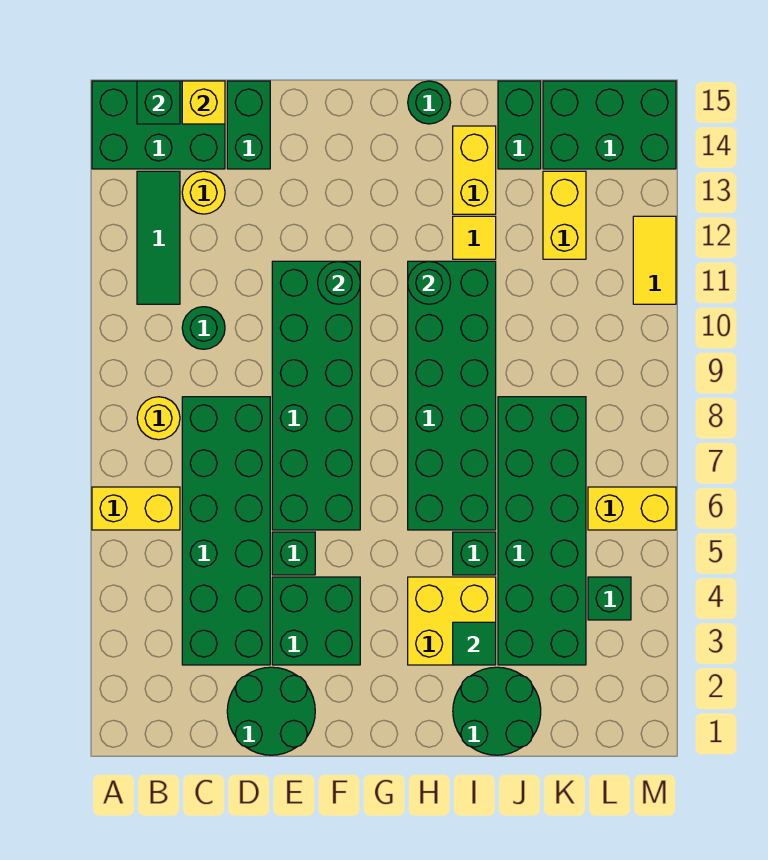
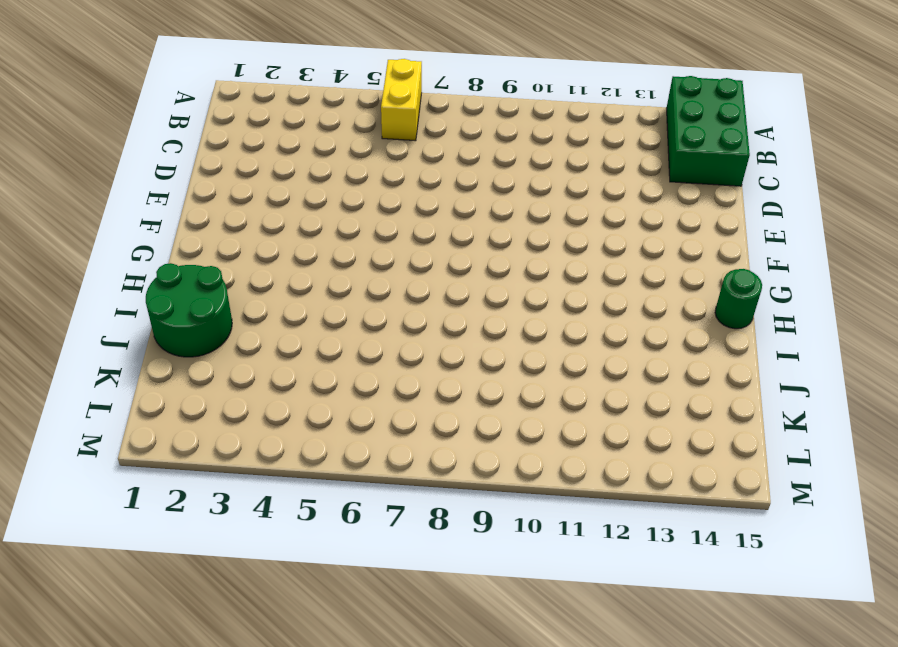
none -> yellow 1x1 round brick [137,397,180,440]
none -> green 1x3 tile [137,171,180,304]
none -> green 2x6 brick [182,397,270,665]
none -> green 1x1 round brick [182,307,225,349]

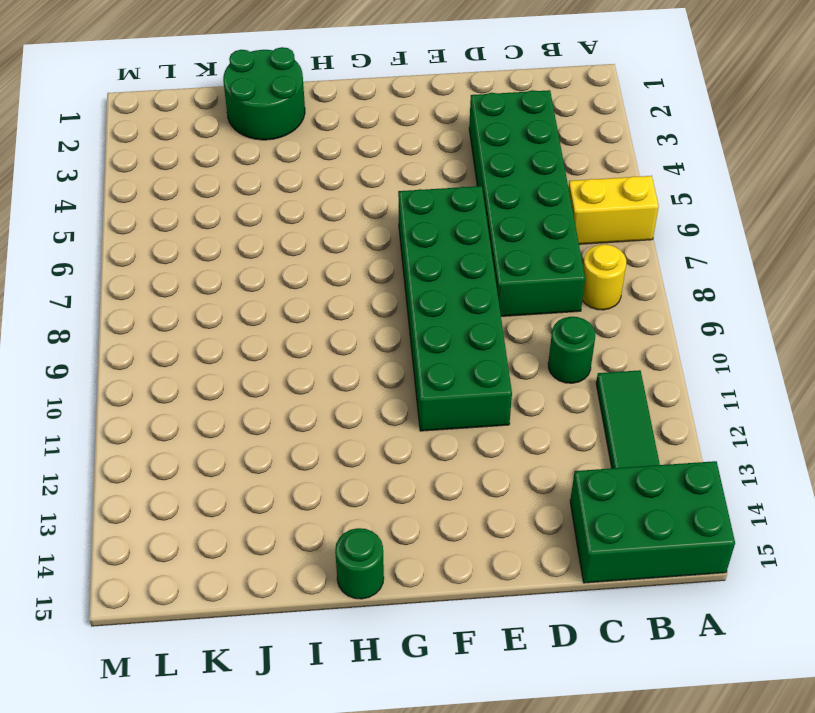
none -> yellow 1x1 round brick [182,171,225,214]
none -> green 2x2 round brick [227,667,315,755]
none -> green 1x2 brick [227,81,270,169]
none -> green 2x2 brick [272,577,360,665]

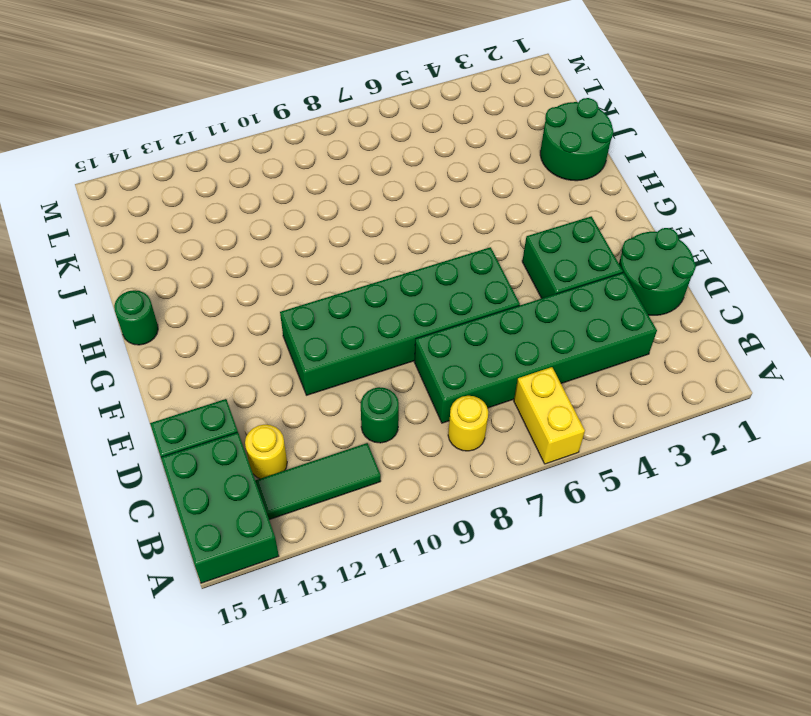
none -> green 1x1 brick [272,532,315,575]
none -> yellow 2x2 brick [408,577,496,665]
none -> green 2x6 brick [408,261,496,530]
none -> green 1x1 brick [453,532,496,575]

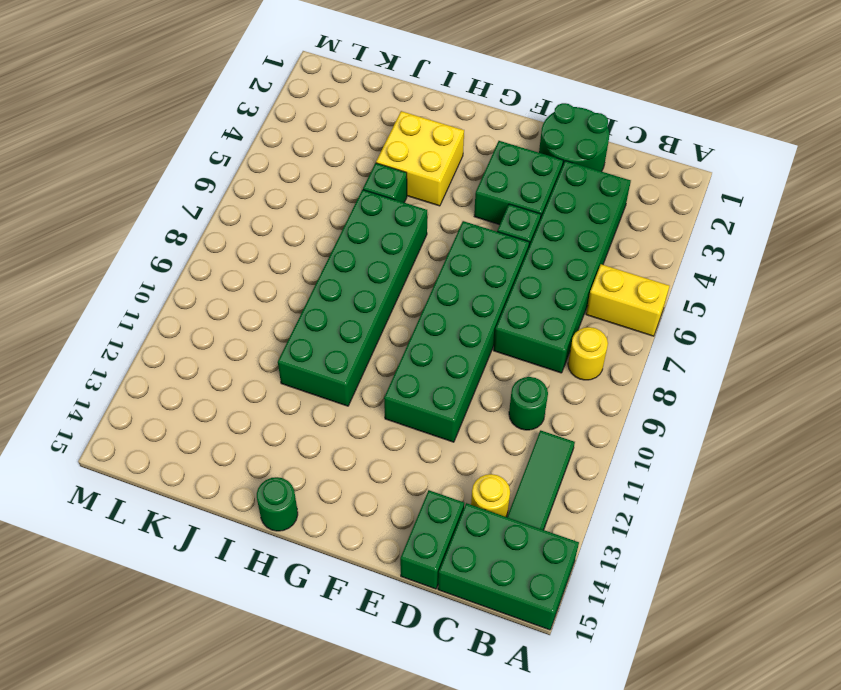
none -> green 2x2 round brick [453,667,541,755]
none -> yellow 1x1 tile [453,216,496,259]
none -> yellow 1x2 brick [453,126,496,214]
none -> green 2x6 brick [498,397,586,665]

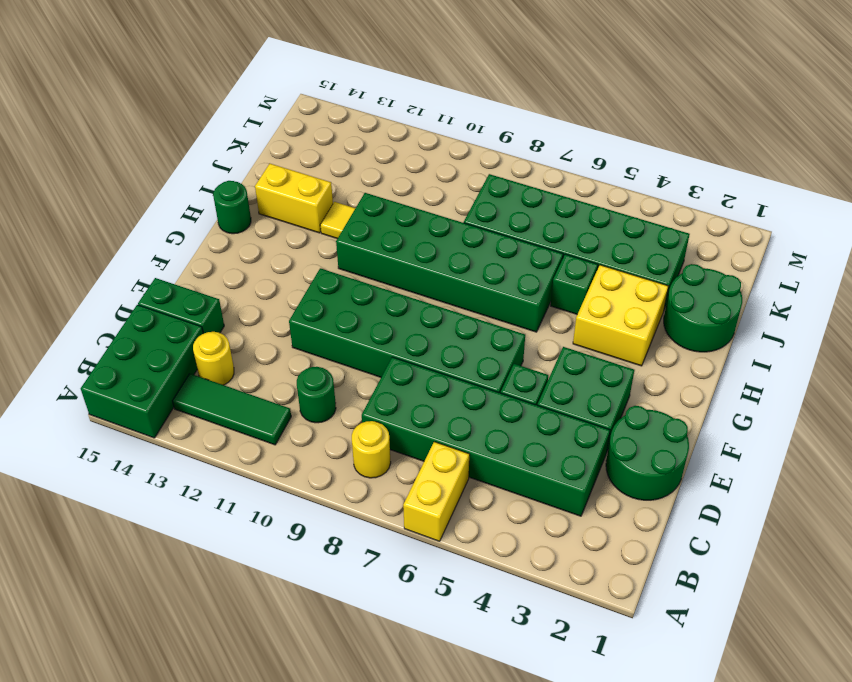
none -> green 1x2 brick [498,81,541,169]
none -> yellow 1x2 brick [543,171,586,259]
none -> green 2x3 brick [543,81,676,169]
none -> green 1x1 brick [588,577,631,620]

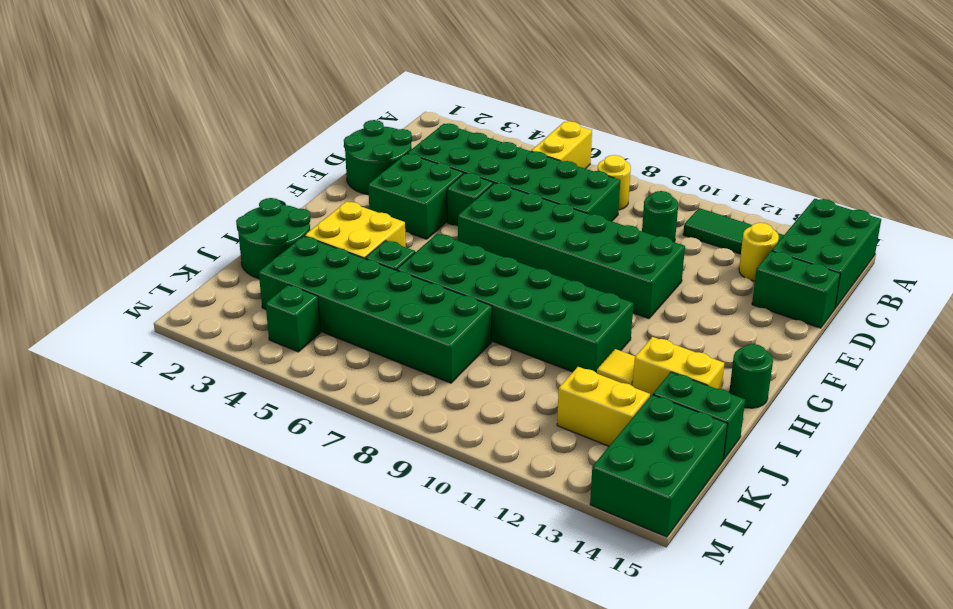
none -> yellow 1x2 brick [588,487,676,530]
none -> yellow 1x2 tile [633,216,676,304]
none -> green 1x1 brick [137,81,180,124]
none -> yellow 1x1 brick [182,81,225,124]

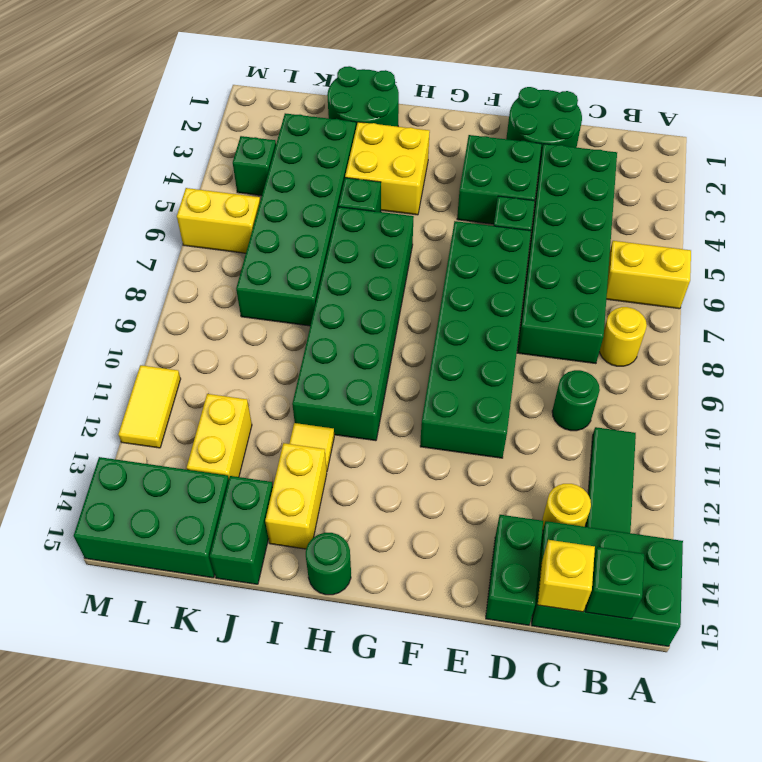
none -> green 1x1 round brick [318,261,360,304]
none -> green 1x1 round brick [408,261,451,304]
none -> green 1x1 tile [453,622,496,665]

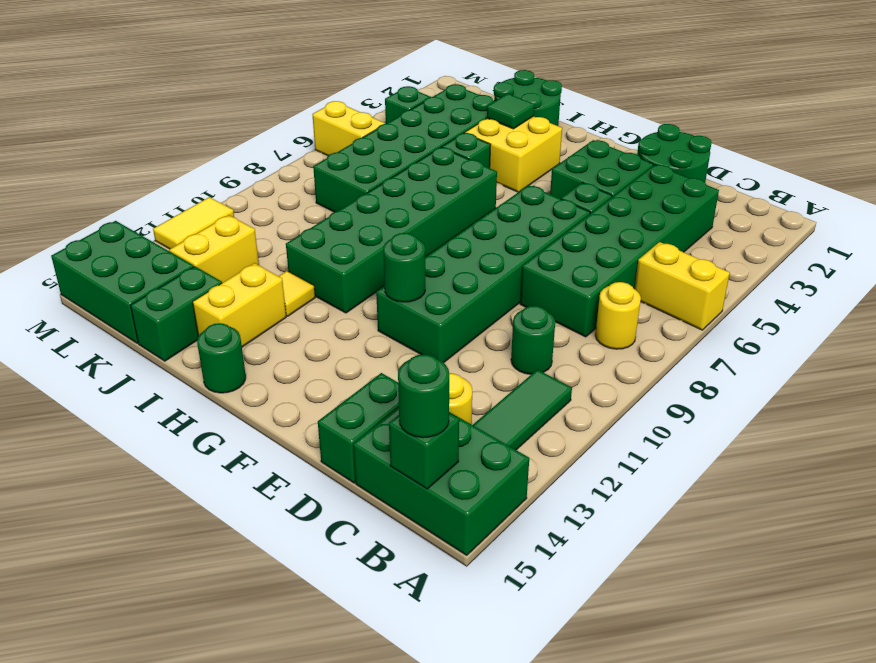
green 1x1 round brick [398,354,449,438] -> green 1x1 round brick moved to [408,261,451,304]
none -> yellow 1x1 brick [182,81,225,124]

